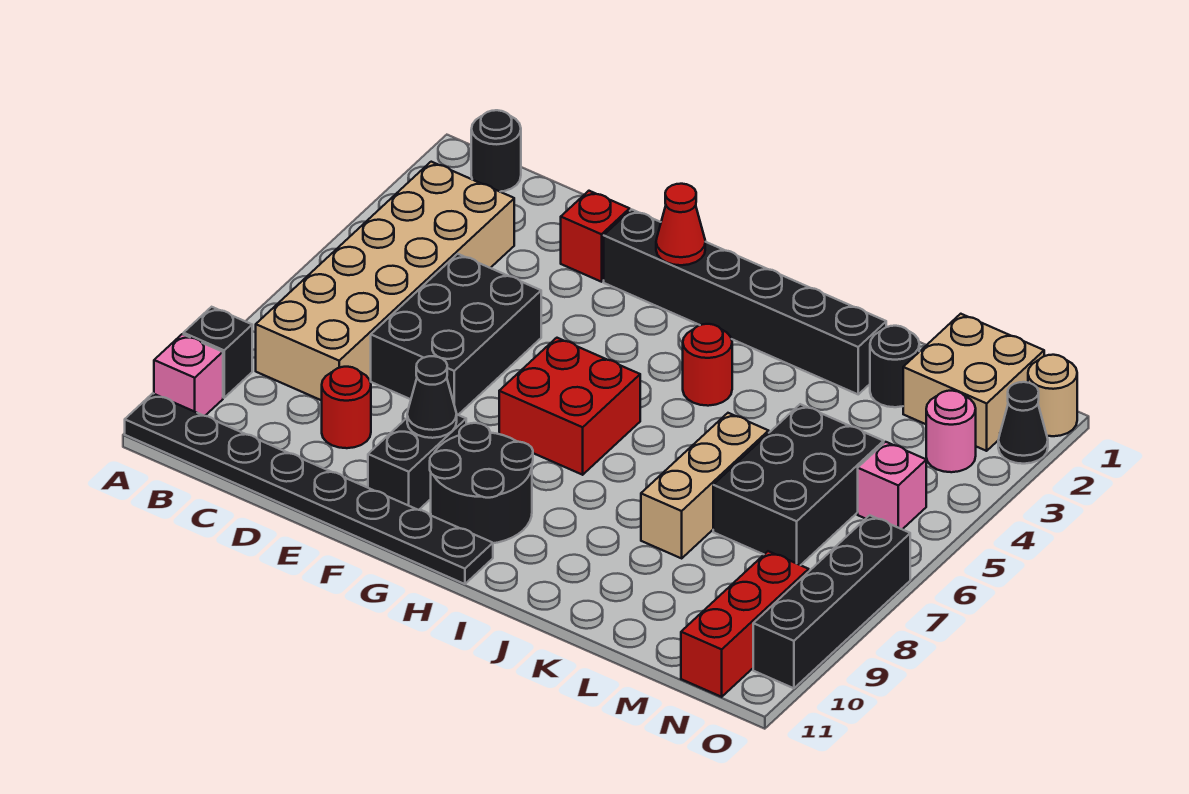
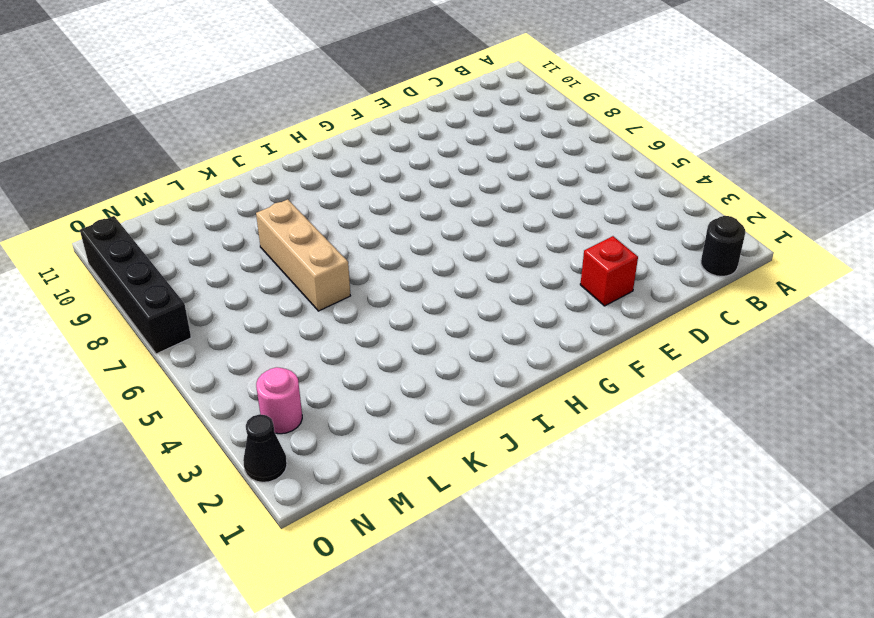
none -> black 1x1 brick [184,307,252,398]
none -> pink 1x1 brick [154,334,223,416]
none -> black 1x8 plate [125,393,493,584]

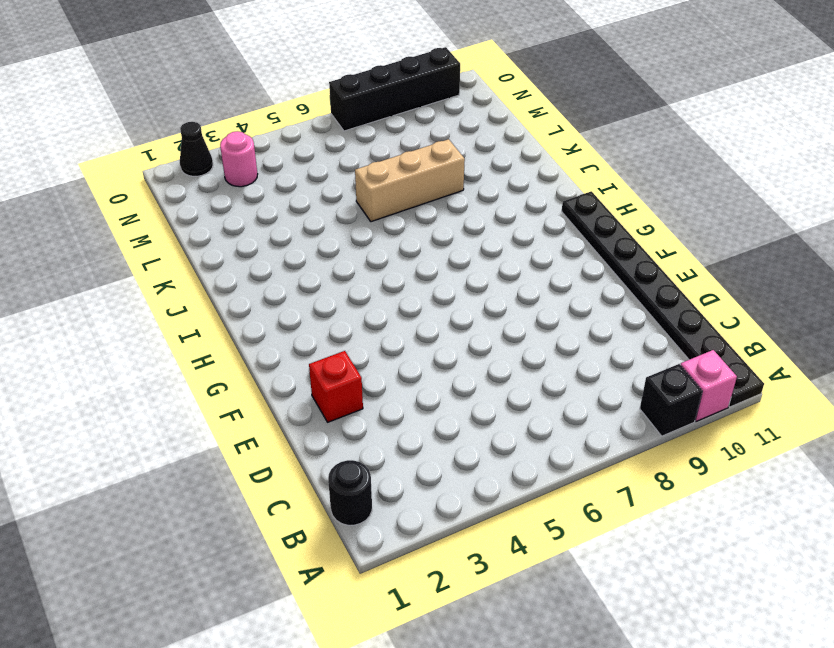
none -> tan 2x6 brick [256,162,514,400]
none -> black 2x3 brick [371,254,541,415]
none -> red 1x1 round brick [322,367,371,448]

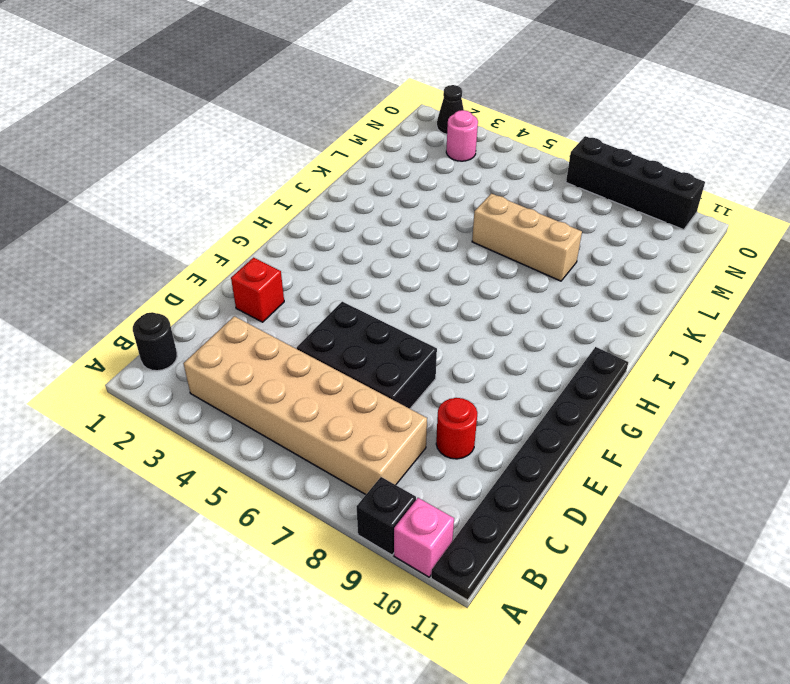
none -> black 1x6 brick [604,209,886,394]
none -> black 1x2 brick [368,415,466,510]
none -> red 2x2 brick [499,338,640,475]

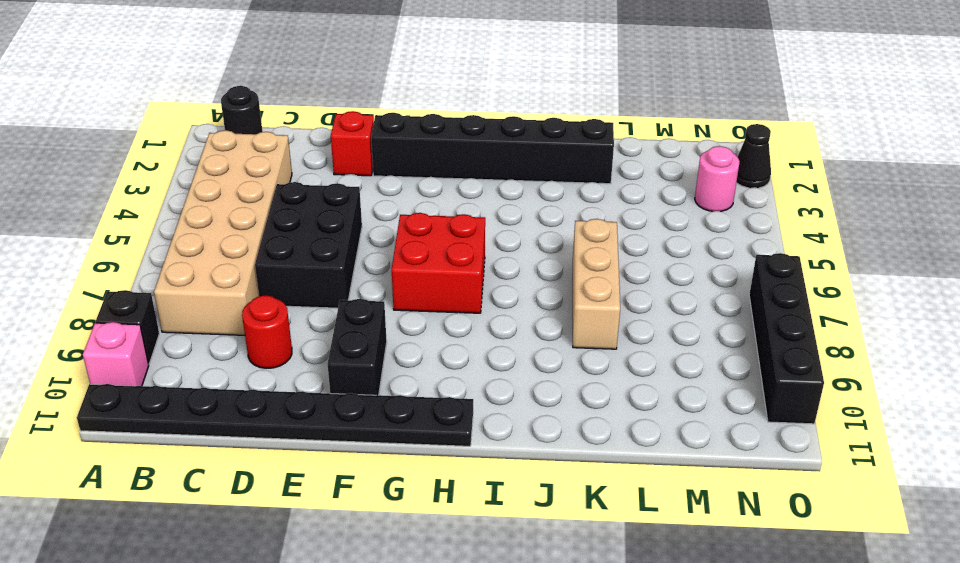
none -> black 2x2 round brick [430,423,533,543]
none -> red 1x1 round brick [683,324,732,406]
none -> black 1x1 round brick [870,326,919,407]

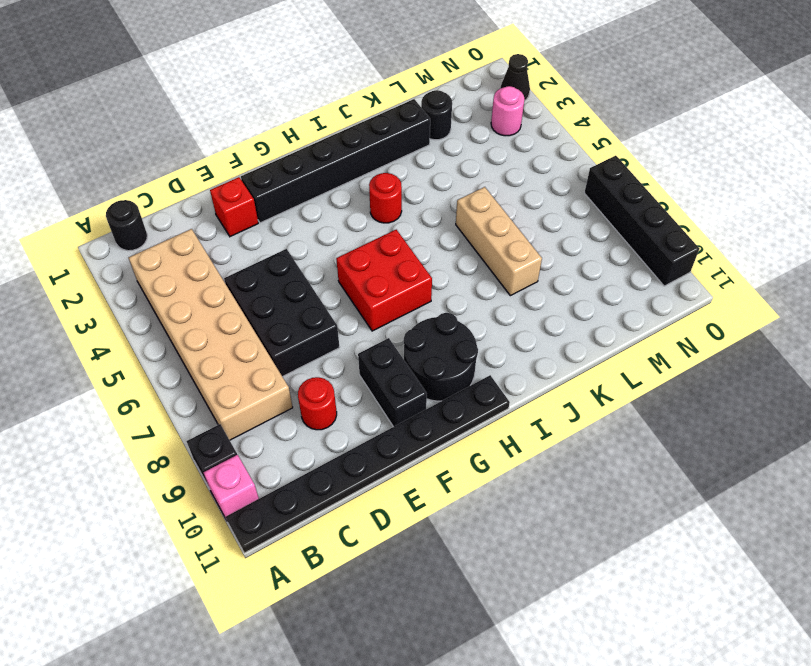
none -> black 2x3 brick [713,404,884,565]
none -> tan 2x2 brick [903,314,1044,451]
none -> pink 1x1 brick [858,442,926,529]

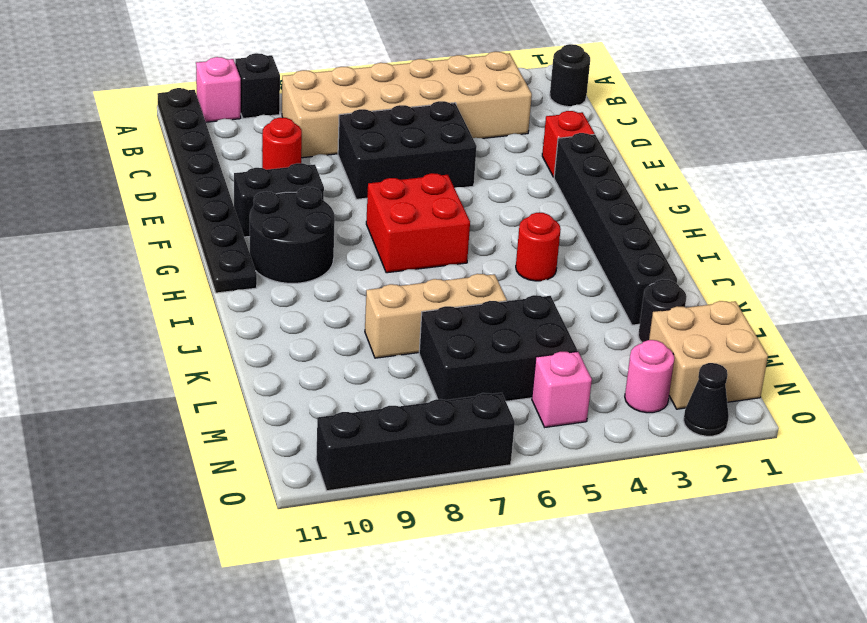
none -> red 1x3 brick [681,551,809,697]
none -> tan 1x1 round brick [1028,355,1077,436]
none -> black 1x1 cone [407,356,457,438]

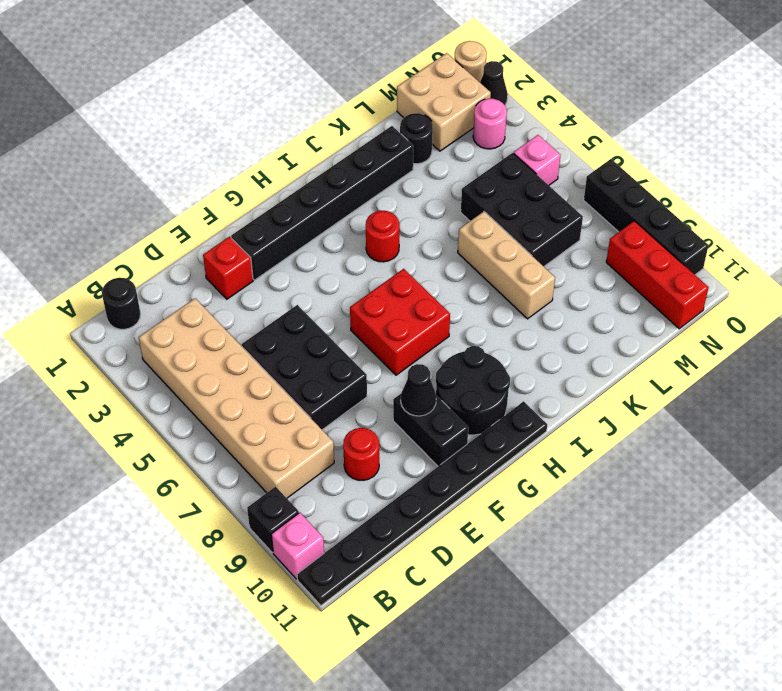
none -> red 1x1 cone [656,184,705,265]

